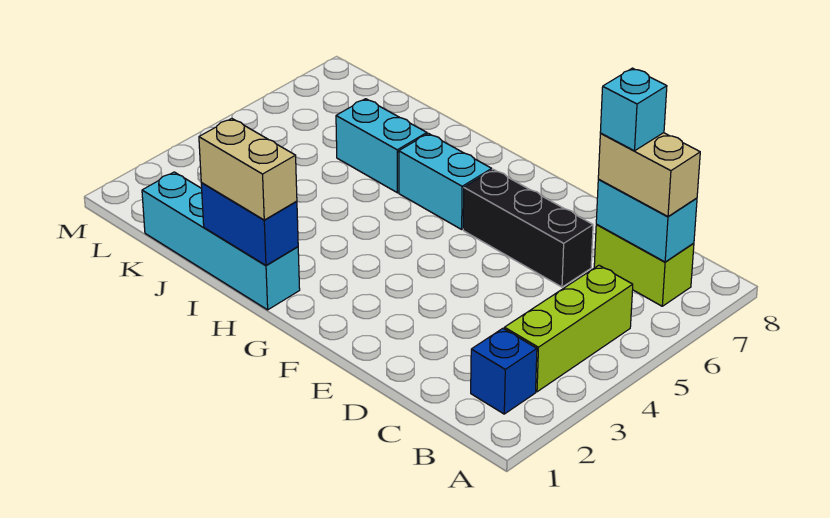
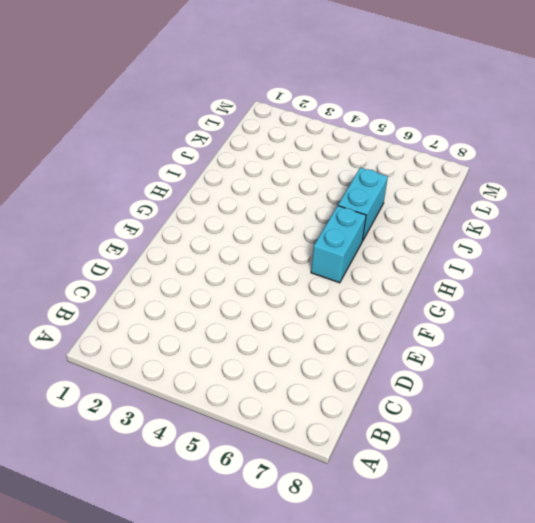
none -> blue 1x1 brick [471,328,537,414]
none -> lime 1x3 brick [504,265,633,392]
none -> lime 1x2 brick [594,224,694,306]

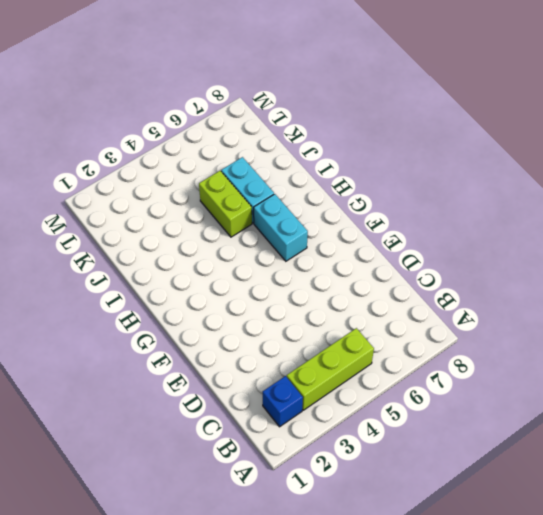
lime 1x2 brick [199,171,252,237] -> lime 1x2 brick moved to [594,224,694,306]
none -> black 1x3 brick [463,169,593,287]
none -> cyan 1x4 brick [142,172,300,310]
none -> cyan 1x2 brick [596,180,697,262]

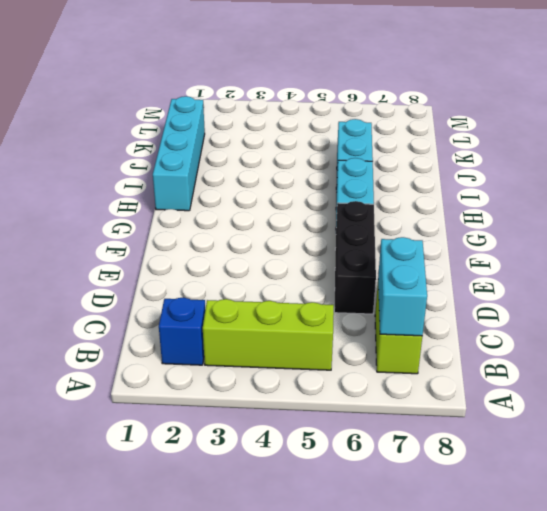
none -> blue 1x2 brick [201,183,298,265]
none -> tan 1x2 brick [598,133,700,216]
none -> tan 1x2 brick [199,119,297,220]

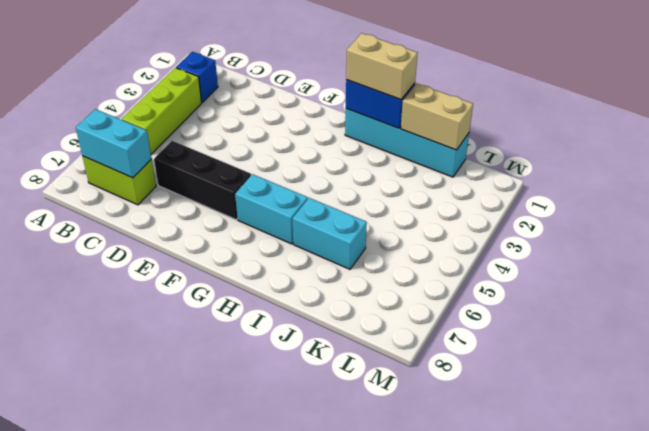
tan 1x2 brick [401,83,473,150] -> tan 1x2 brick moved to [598,133,700,216]
none -> cyan 1x1 brick [600,68,667,151]

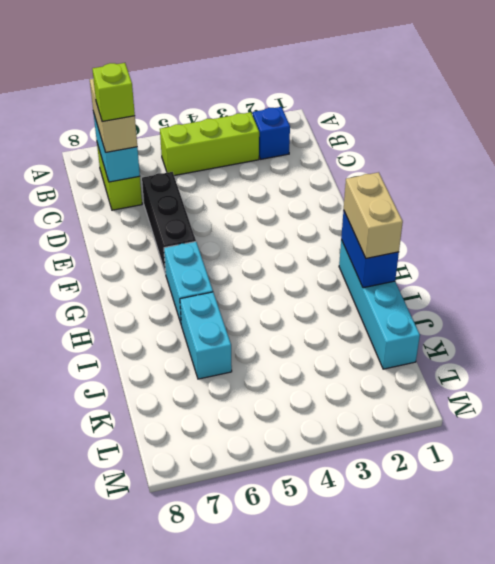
lime 1x1 brick [92,63,135,122] -> cyan 1x1 brick [600,68,667,151]

